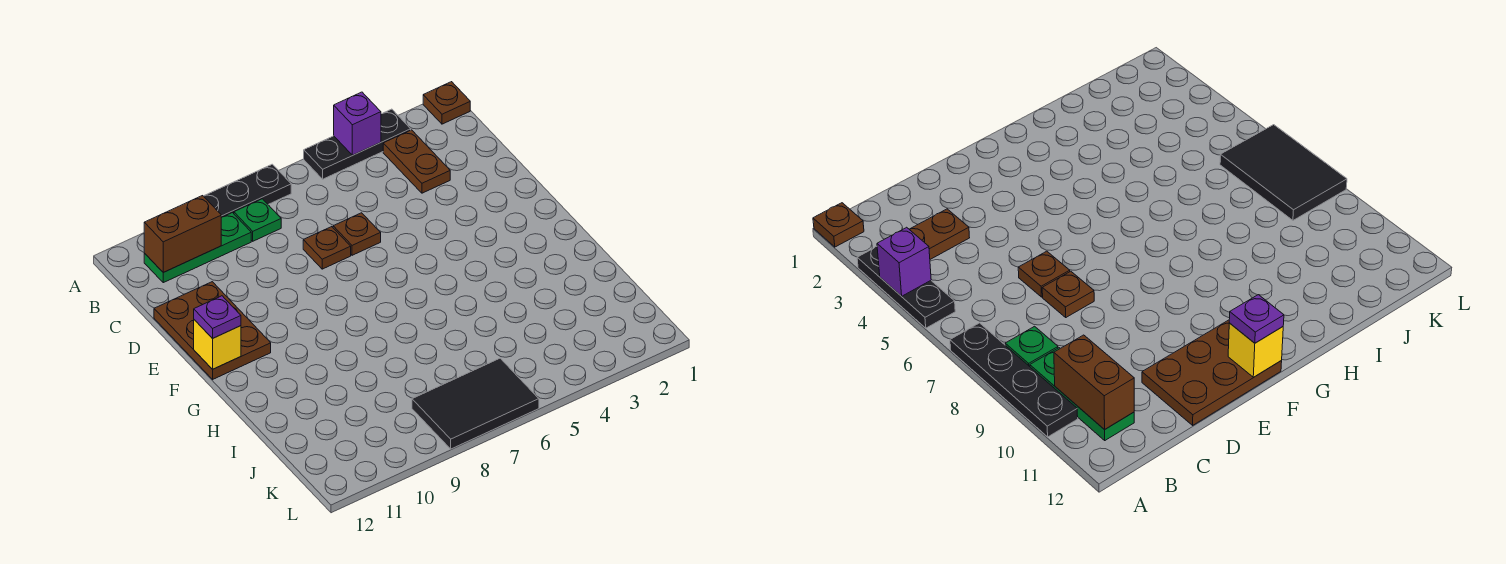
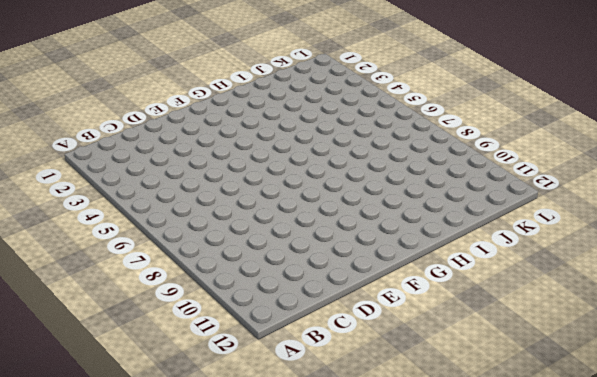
none -> brown 1x1 plate [423,82,470,124]
none -> black 1x3 plate [304,109,411,179]
none -> black 1x4 plate [204,164,291,217]

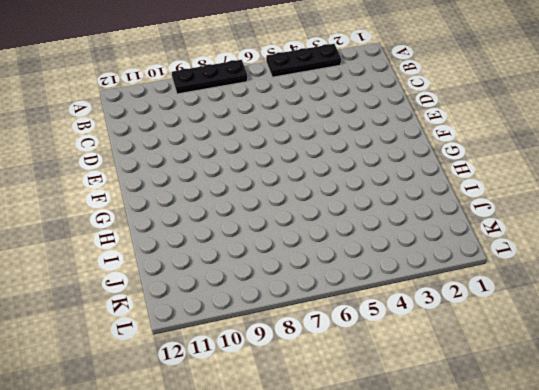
black 1x3 plate [172,60,247,94] -> black 1x4 plate [204,164,291,217]
none -> brown 1x1 plate [423,82,470,124]
none -> brown 1x2 plate [383,130,450,193]
none -> green 1x1 plate [234,199,281,241]

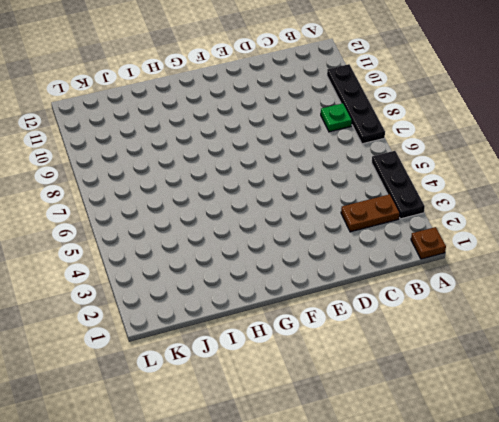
none -> green 1x3 plate [144,213,251,283]
none -> brown 1x1 plate [333,213,381,255]
none -> brown 1x1 plate [303,227,351,269]

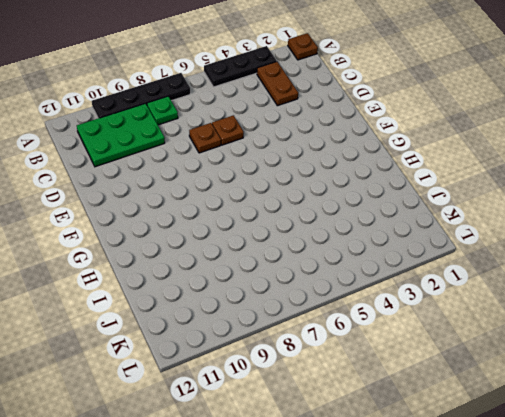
green 2x3 plate [77,103,165,167] -> green 1x3 plate [144,213,251,283]
none -> brown 2x3 plate [154,282,271,379]
none -> black 2x3 tile [412,358,539,449]
none -> purple 1x1 brick [334,92,381,155]

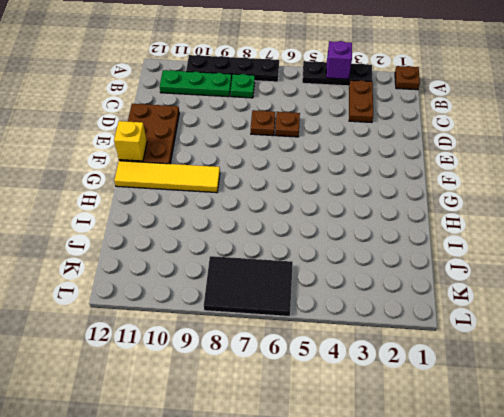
yellow 1x4 tile [114,161,220,193] -> none
none -> brown 1x2 brick [144,196,221,272]
none -> purple 1x1 plate [194,296,241,339]

